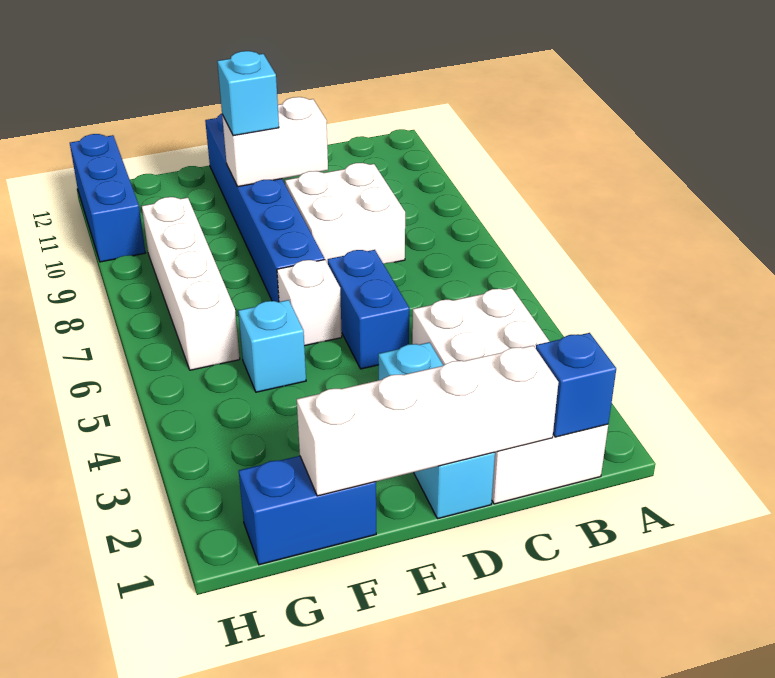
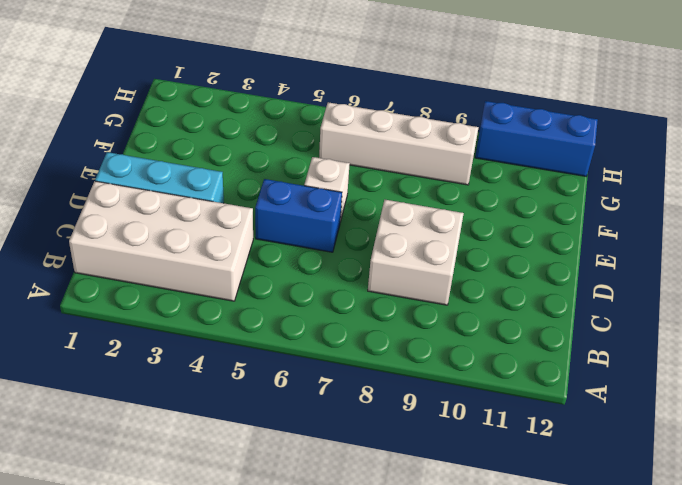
none -> blue 1x6 brick [205,114,325,302]
none -> blue 1x2 brick [239,456,376,565]
none -> cyan 1x1 brick [238,300,306,392]

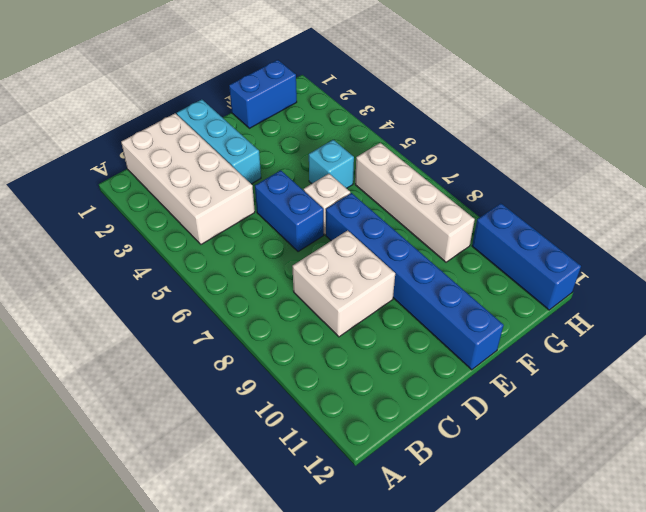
none -> blue 1x1 brick [536,333,616,437]
none -> white 1x4 brick [297,346,559,496]
none -> white 1x2 brick [222,97,328,187]

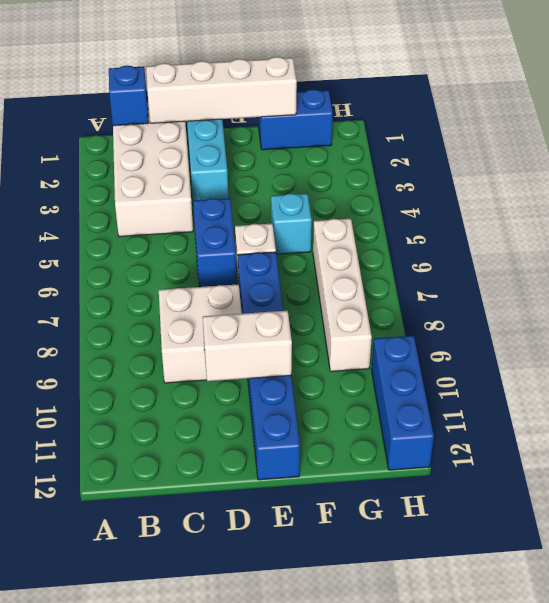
none -> cyan 1x1 brick [217,51,279,136]

